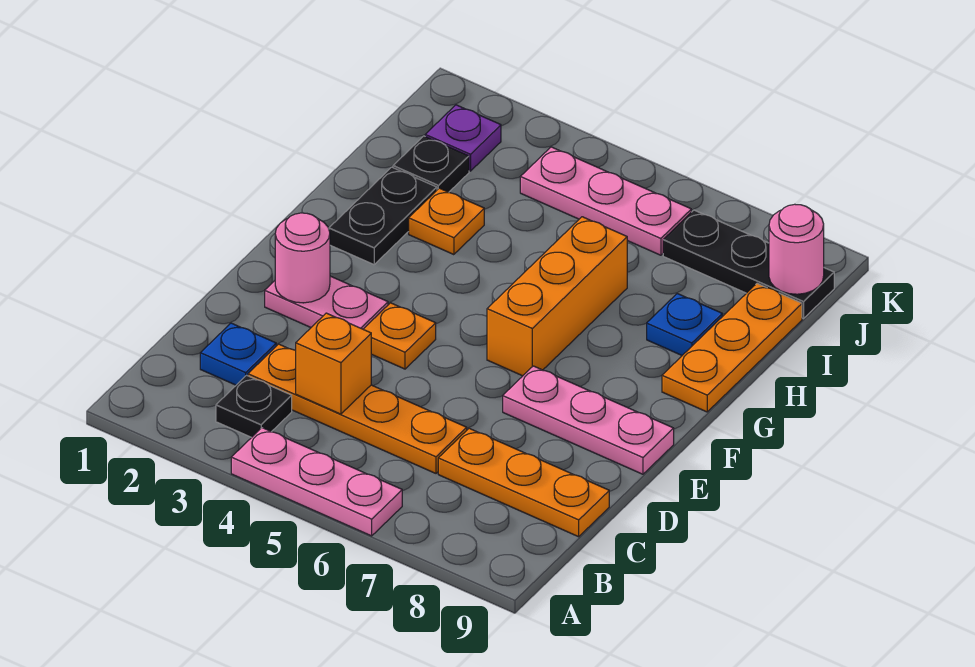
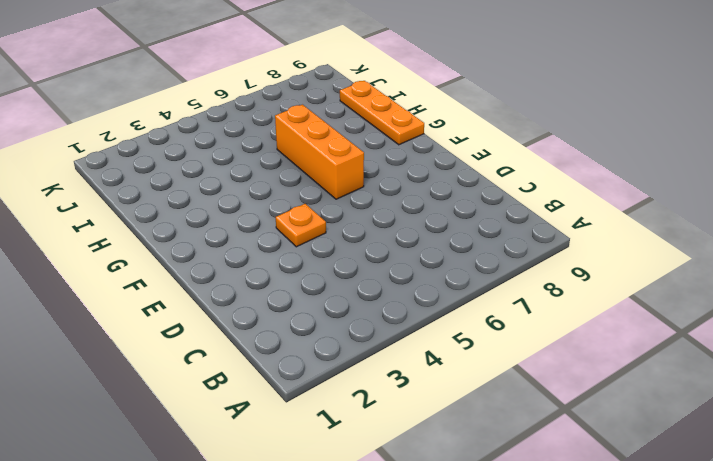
none -> pink 1x3 plate [231,428,402,536]
none -> black 1x1 plate [216,375,292,438]
none -> blue 1x1 plate [200,323,276,385]

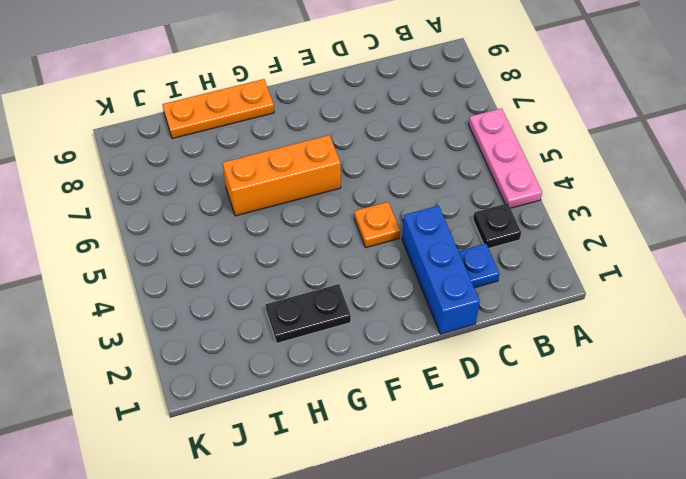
blue 1x3 brick [402,206,480,334] -> none
none -> orange 1x4 plate [248,344,467,473]
none -> orange 1x3 plate [438,428,609,537]
none -> pink 1x2 plate [265,276,388,329]

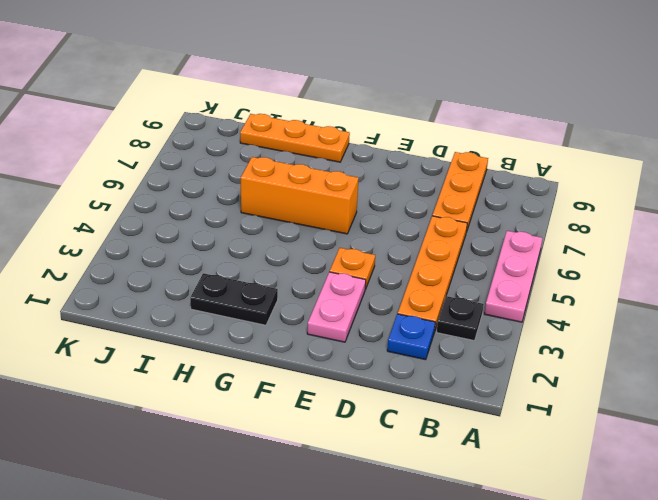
none -> pink 1x3 plate [503,366,674,474]
none -> orange 1x1 plate [409,188,484,255]
none -> blue 1x1 plate [647,294,722,355]

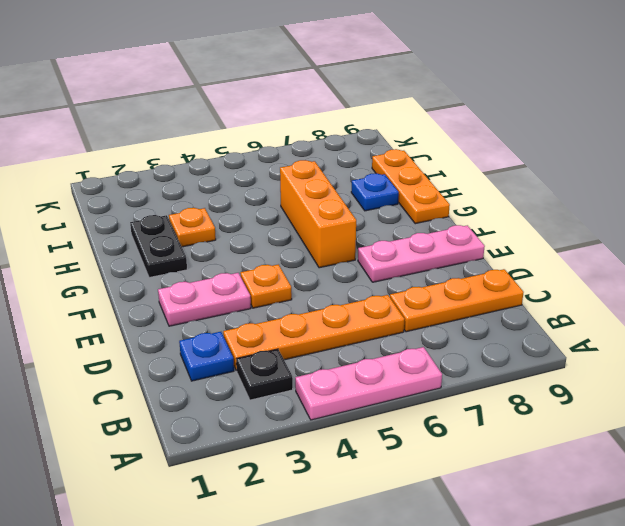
none -> black 1x1 plate [393,136,469,192]
none -> purple 1x1 plate [425,105,501,171]
none -> pink 1x3 plate [520,147,691,255]

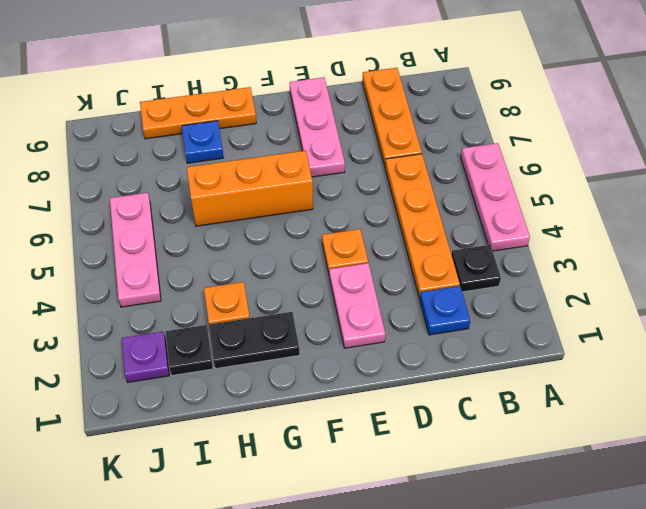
none -> black 1x3 plate [663,210,834,318]
none -> orange 1x1 brick [296,313,371,414]
none -> pink 1x1 round brick [275,213,330,303]

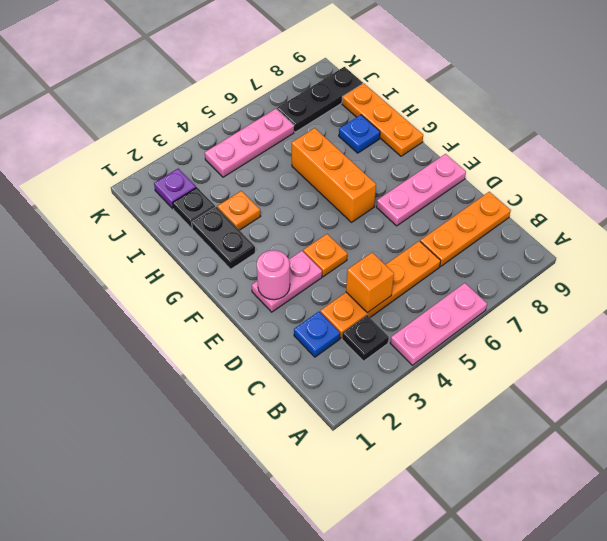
none -> pink 1x1 round brick [769,204,824,294]

